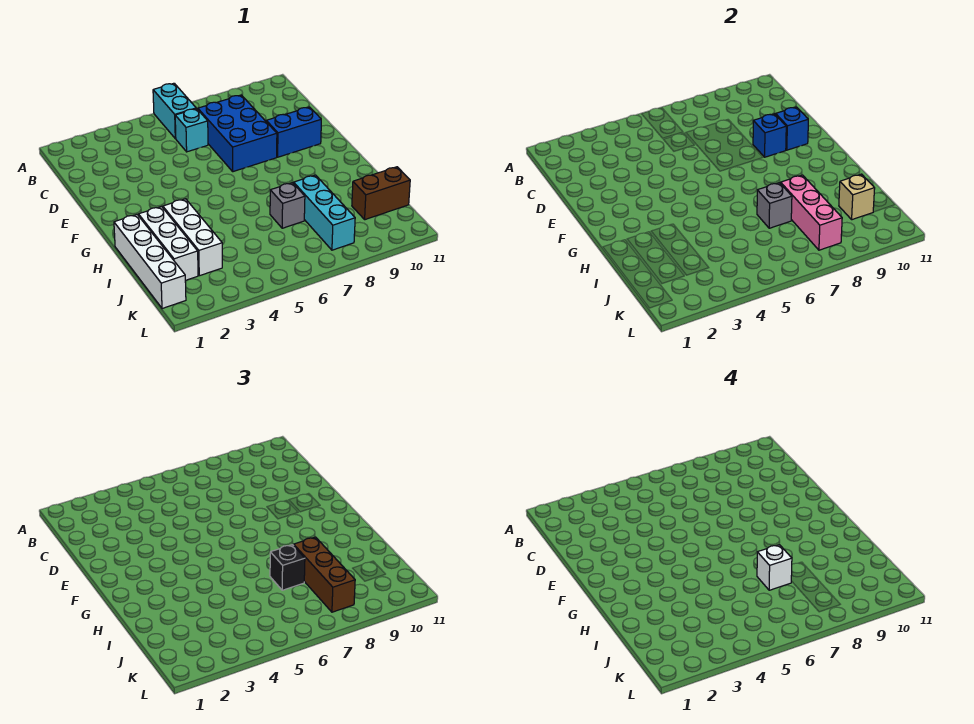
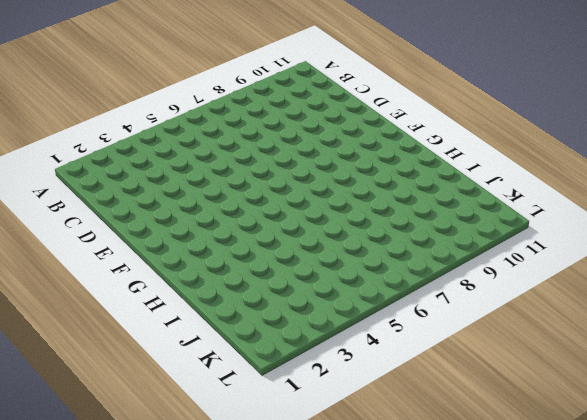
none -> cyan 1x2 brick [153,83,196,139]
none -> cyan 1x1 brick [175,109,208,152]
none -> blue 2x3 brick [198,95,277,172]

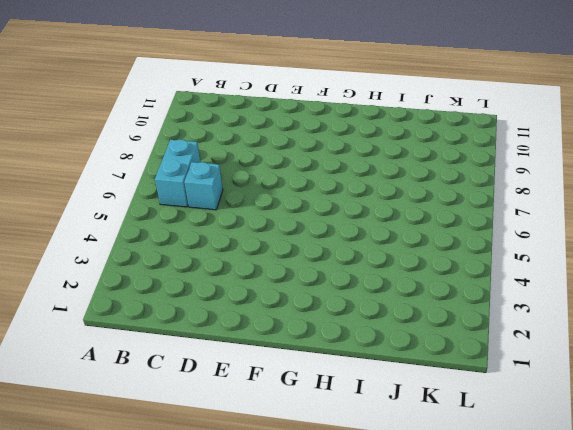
cyan 1x2 brick [155,139,200,207] -> cyan 1x2 brick turned to [153,83,196,139]
none -> blue 2x3 brick [198,95,277,172]
none -> blue 1x2 brick [266,107,321,157]
none -> white 1x4 brick [114,215,186,309]

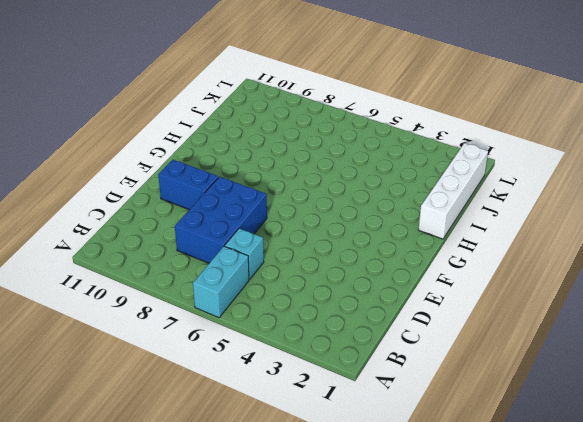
none -> white 1x3 brick [138,207,198,281]
none -> white 1x3 brick [163,199,222,276]
none -> grey 1x1 brick [270,183,305,228]

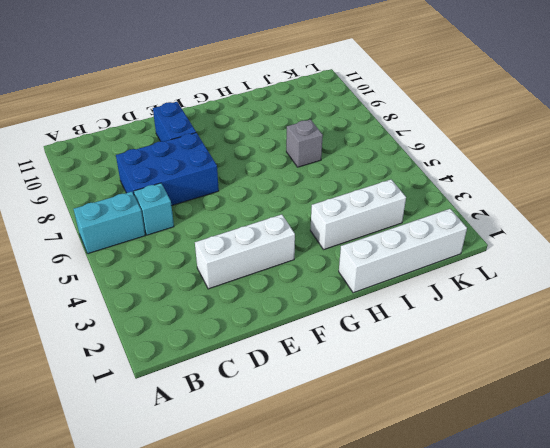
white 1x3 brick [195,214,295,289] -> white 1x3 brick moved to [138,207,198,281]
none -> cyan 1x3 brick [294,175,355,250]
none -> brown 1x2 brick [352,167,410,220]
none -> blue 1x1 brick [753,114,786,157]

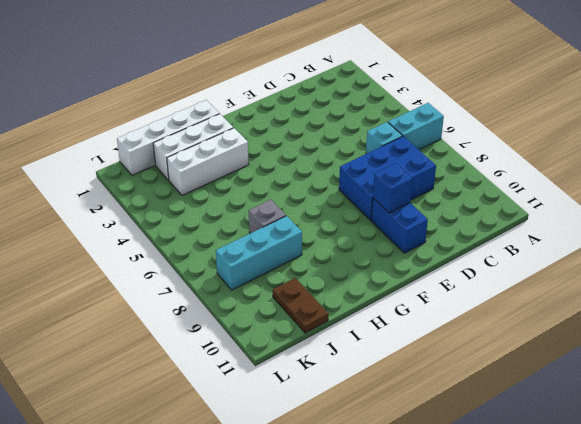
brown 1x2 plate [273,278,328,333] -> brown 1x2 brick [352,167,410,220]
none -> blue 1x1 brick [776,107,808,150]
none -> grey 1x1 brick [757,183,792,228]
none -> pink 1x3 brick [781,175,842,250]

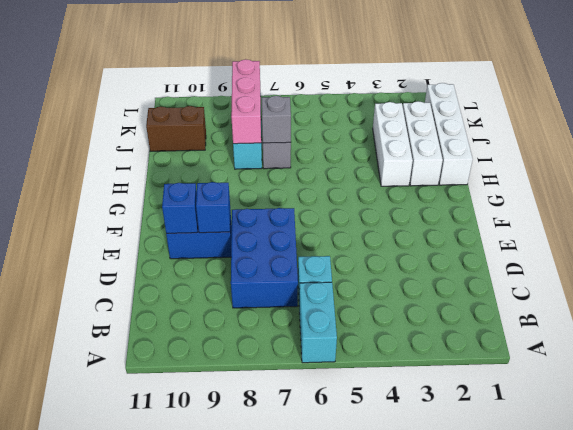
none -> tan 1x1 brick [839,174,875,220]
none -> black 1x1 brick [270,545,305,590]
none -> brown 1x3 brick [294,537,355,612]

